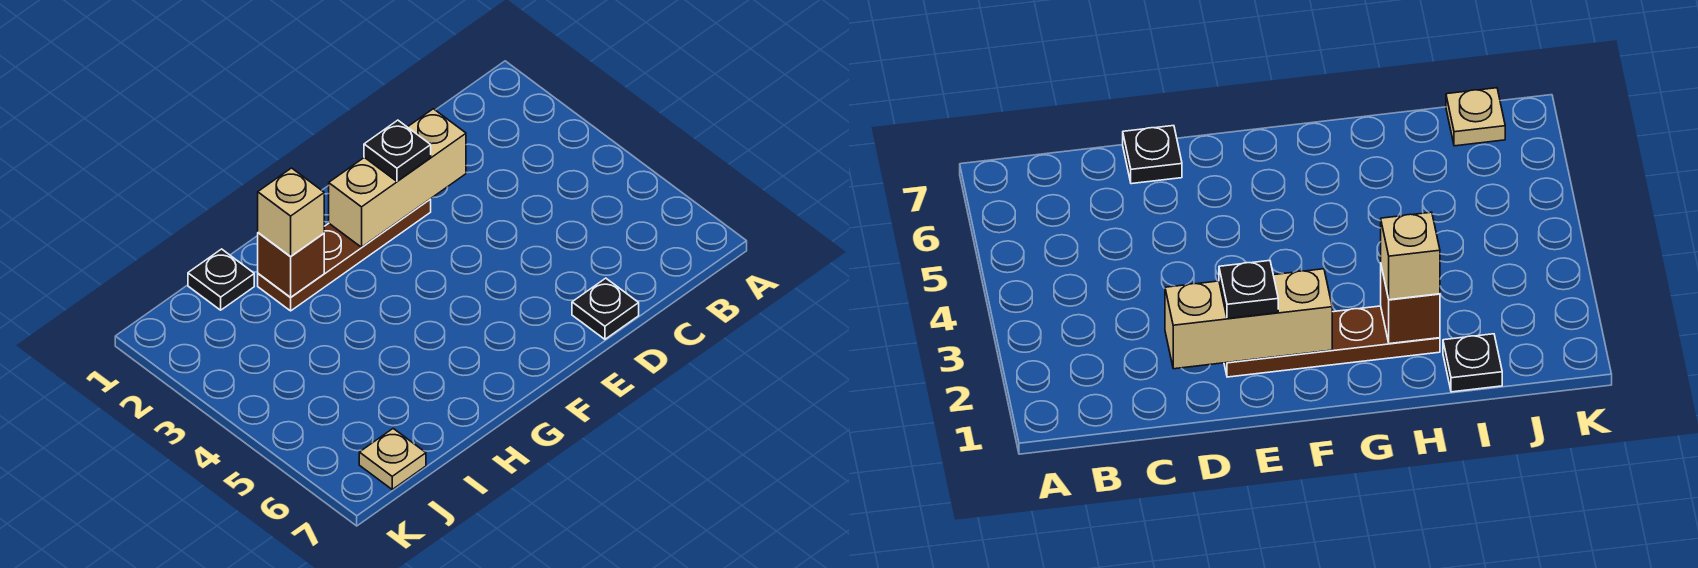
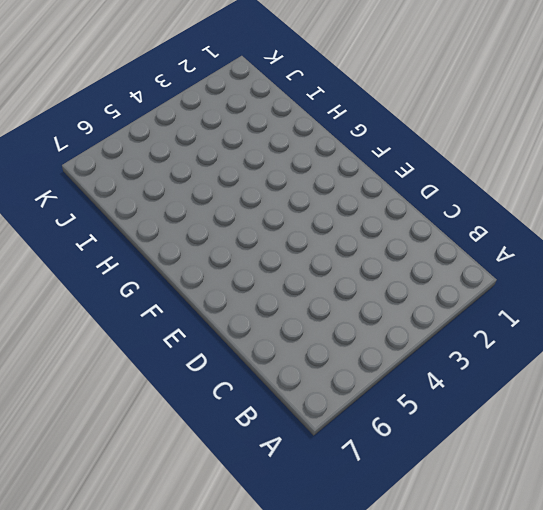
none -> black 1x1 plate [572,278,639,339]
none -> brown 1x4 plate [258,199,431,311]

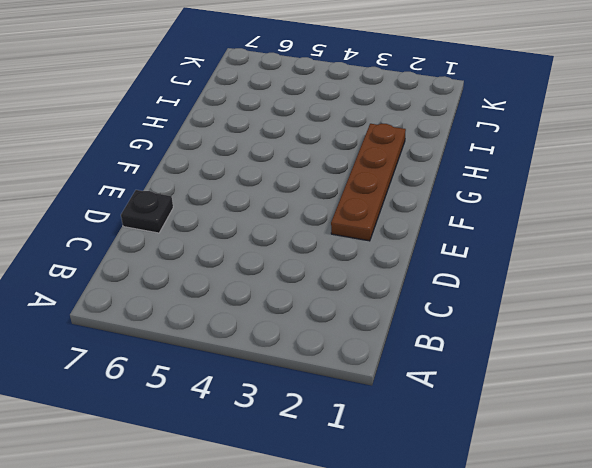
none -> black 1x1 plate [188,249,254,310]
none -> tan 1x1 plate [359,429,426,489]

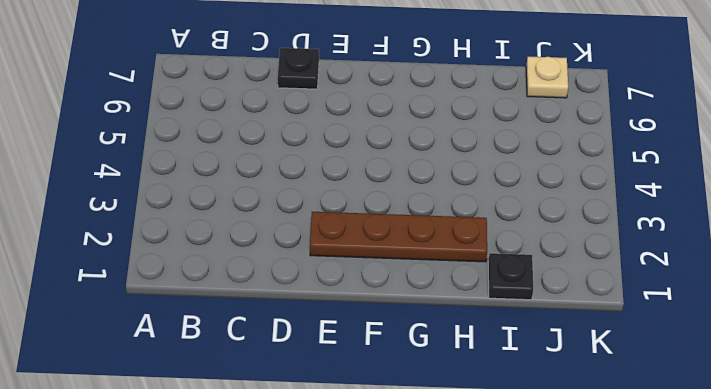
none -> tan 1x3 brick [329,109,466,247]
none -> brown 1x1 brick [258,233,324,297]

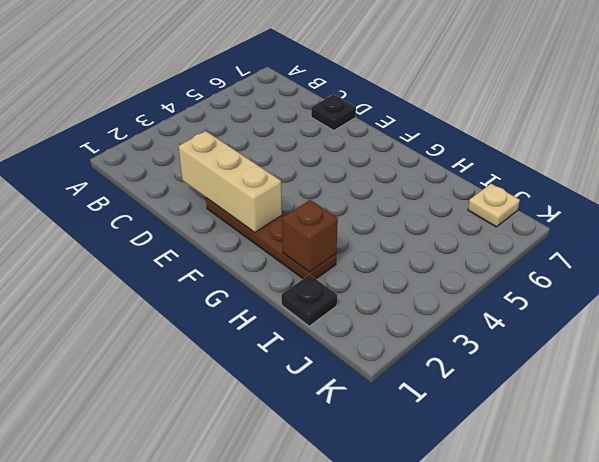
none -> black 1x1 plate [364,120,431,181]
none -> tan 1x1 brick [258,168,324,257]

